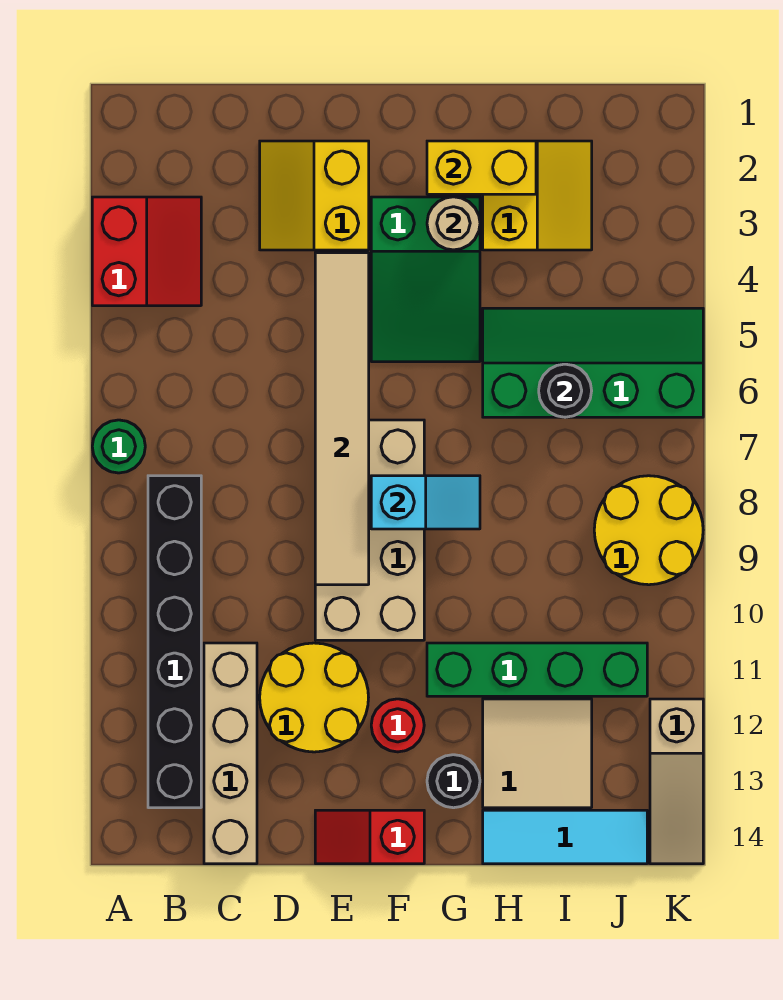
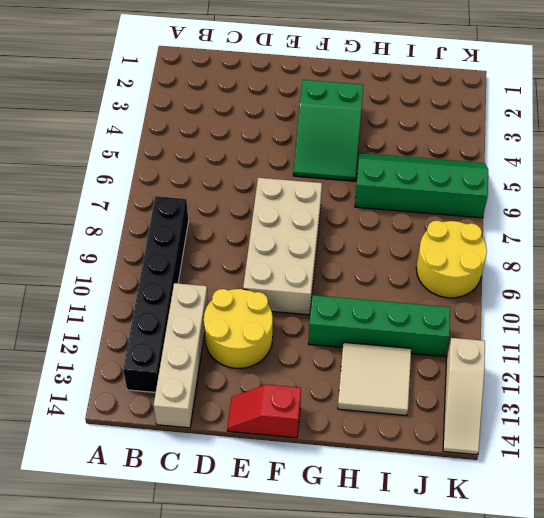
none -> red 2x2 slope [92,197,201,306]
none -> green 1x1 round brick [92,420,145,473]
none -> yellow 2x2 slope [260,141,369,250]

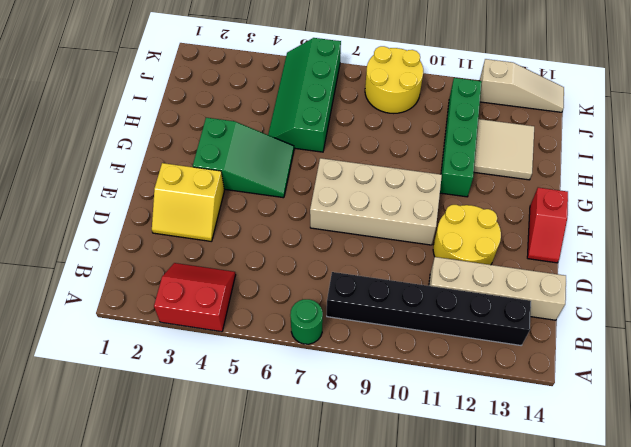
none -> red 1x1 round brick [371,699,424,752]
none -> black 1x1 round brick [427,755,480,808]
none -> yellow 2x2 slope [483,141,592,250]

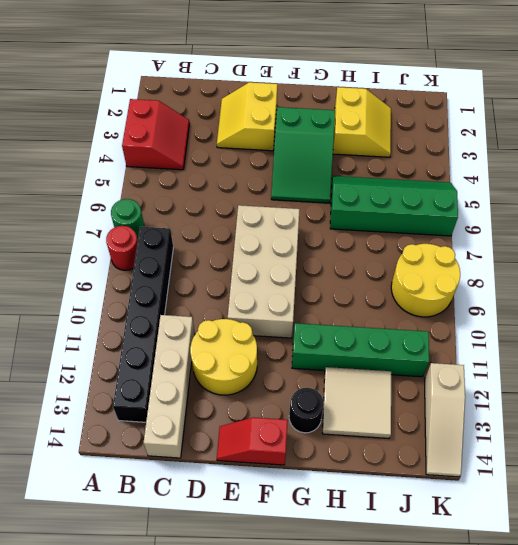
red 1x1 round brick [106,226,138,270] -> red 1x1 round brick moved to [371,699,424,752]
none -> cyan 1x3 tile [483,810,647,864]
none -> tan 1x6 tile [315,253,369,585]
none -> cyan 1x2 slope [371,476,480,529]

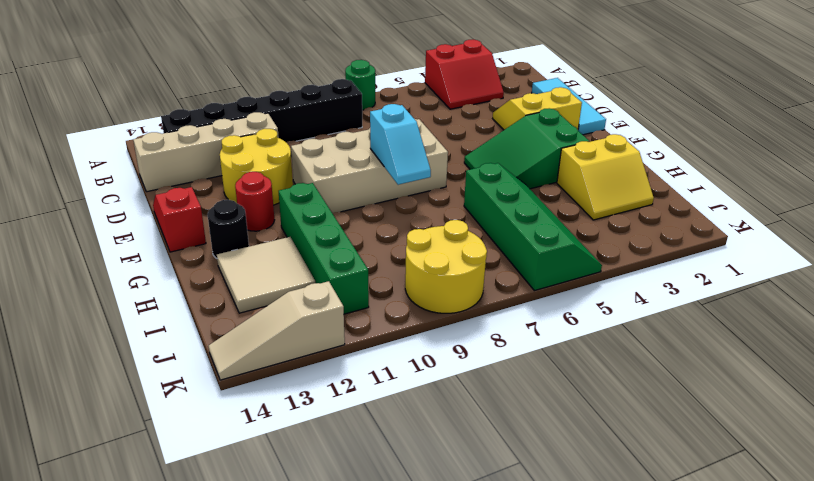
cyan 1x3 tile [532,78,606,135] -> cyan 1x3 tile moved to [483,810,647,864]
none -> tan 1x6 tile [315,253,369,585]
none -> yellow 1x2 brick [427,141,536,194]
none -> tan 1x1 round brick [427,197,480,250]

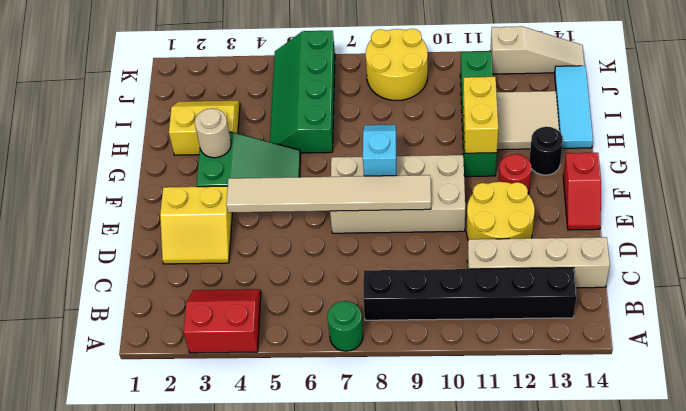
yellow 1x2 brick [463,77,498,153] -> yellow 1x2 brick moved to [427,141,536,194]
none -> black 1x1 round brick [539,364,592,417]

